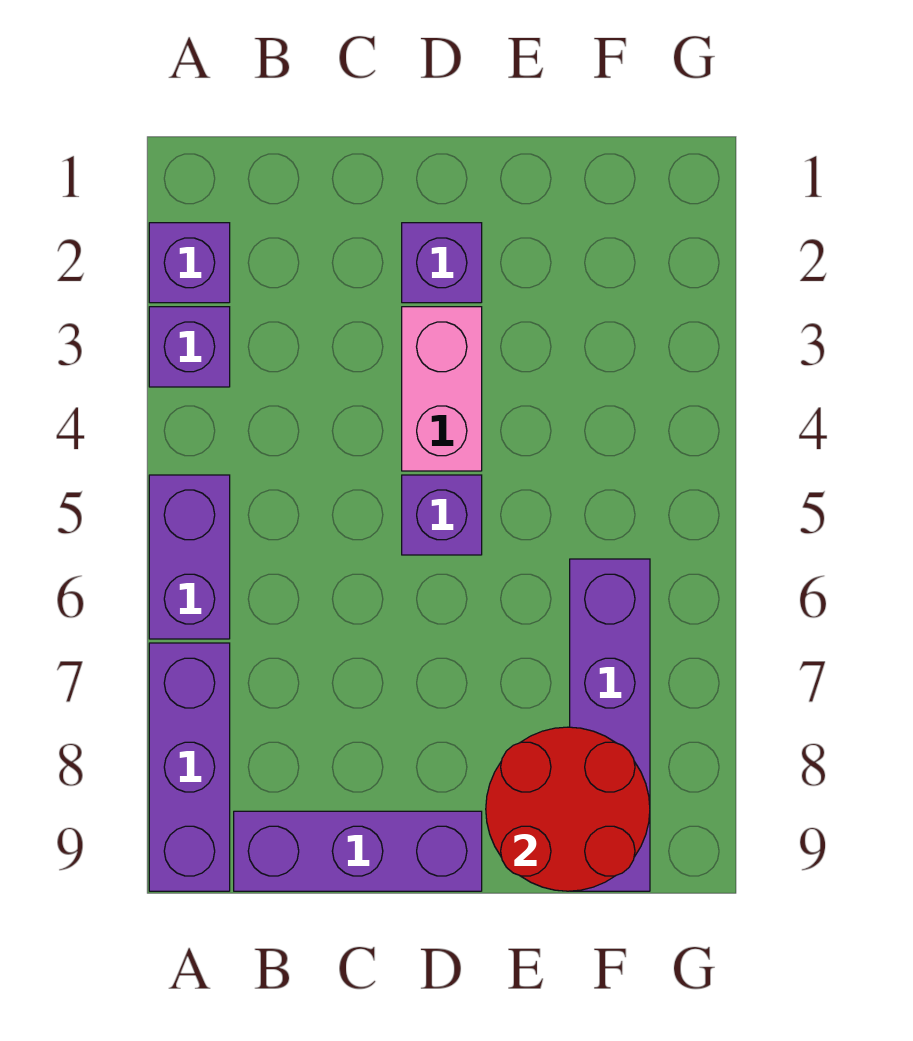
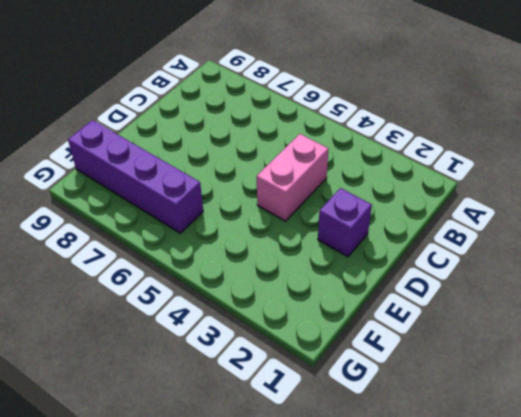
pink 1x2 brick [257,134,329,221] -> pink 1x2 brick turned to [402,307,482,471]
none -> purple 1x1 brick [149,223,230,303]
none -> purple 1x1 brick [149,307,230,387]

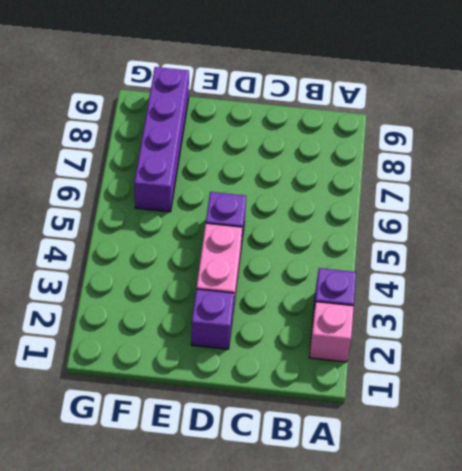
pink 1x1 brick [309,302,354,362] -> purple 1x1 brick [149,223,230,303]
none -> purple 1x2 brick [149,475,230,639]
none -> purple 1x3 brick [149,643,230,891]

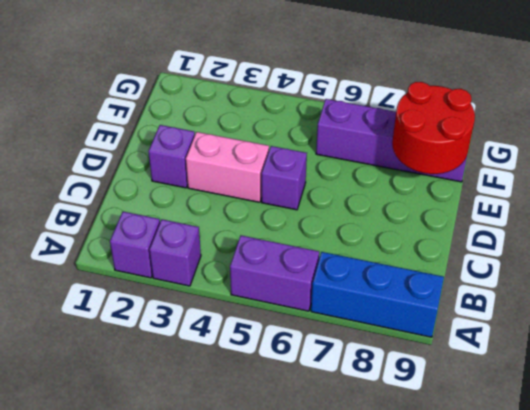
blue 1x3 brick [311,252,444,337] -> purple 1x3 brick [149,643,230,891]
none -> purple 1x3 brick [234,811,482,891]

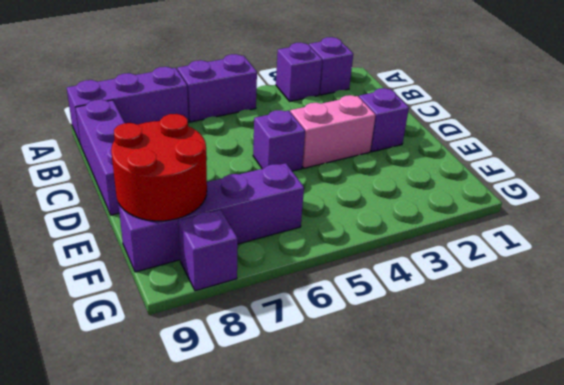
purple 1x1 brick [178,210,238,291] -> none

